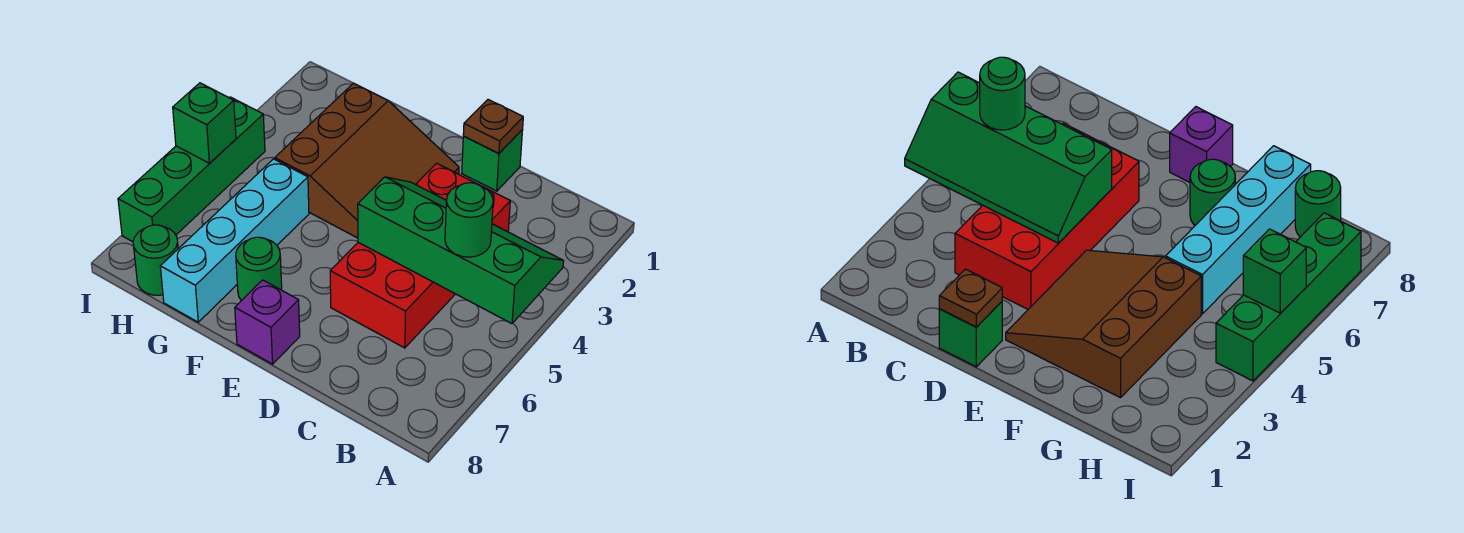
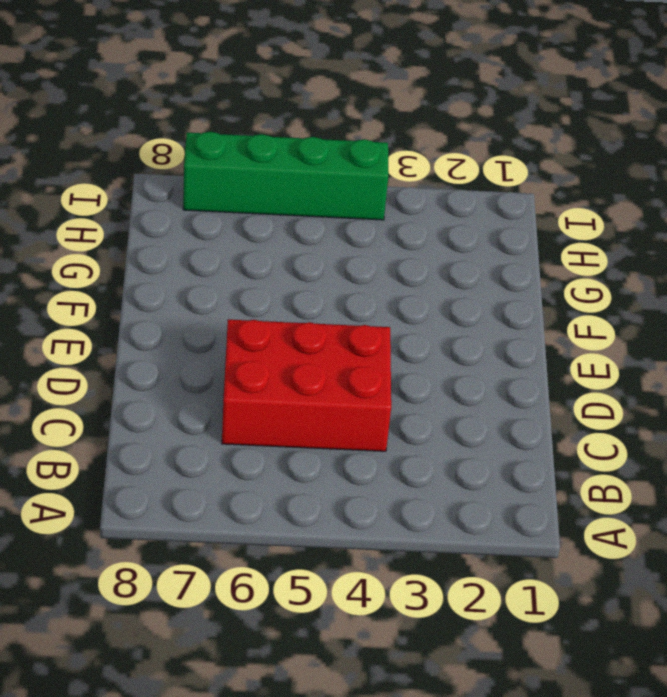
red 2x3 brick [222,320,391,451] -> red 2x4 brick [330,163,510,348]
none -> green 1x1 brick [462,130,523,191]
none -> brown 3x3 slope [275,83,459,238]
none -> purple 1x1 brick [235,280,300,364]

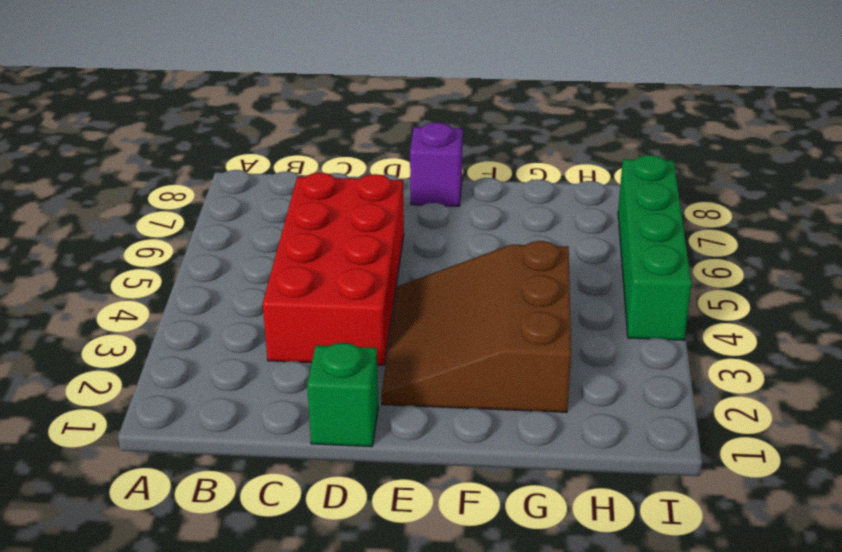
none -> green 1x1 round brick [236,237,282,301]
none -> cyan 1x4 brick [160,159,309,322]
none -> green 1x1 round brick [133,225,178,295]

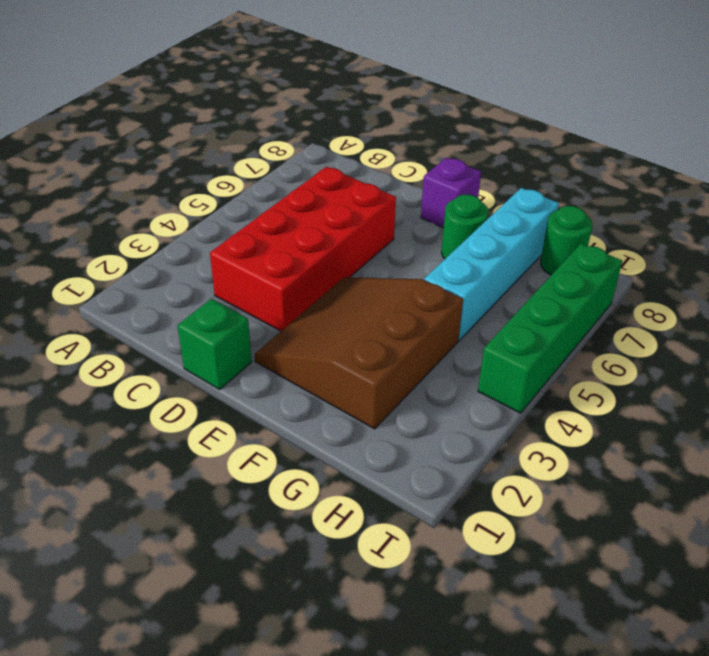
none -> green 2x4 slope [358,177,564,324]
none -> brown 1x1 plate [463,100,523,153]
none -> green 1x1 brick [173,83,236,163]

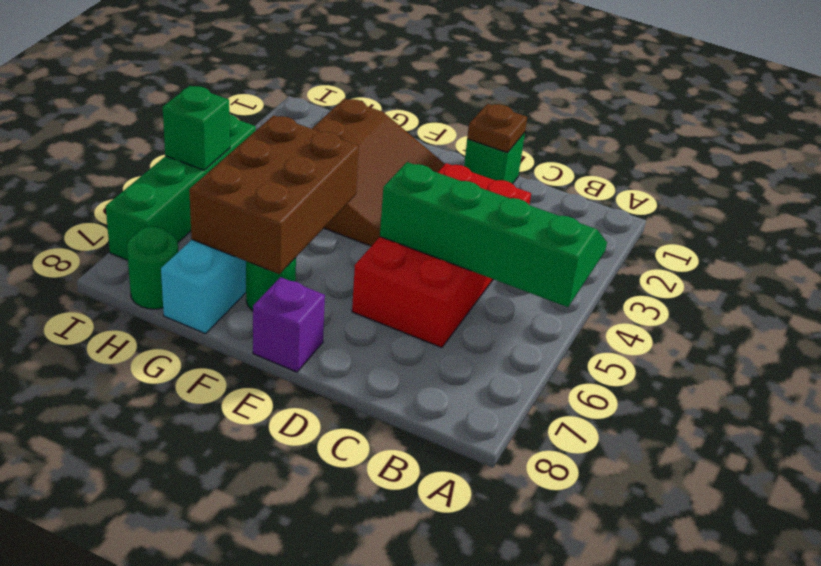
brown 2x3 brick [189,115,359,274] -> none
none -> green 1x1 round brick [445,183,493,257]

